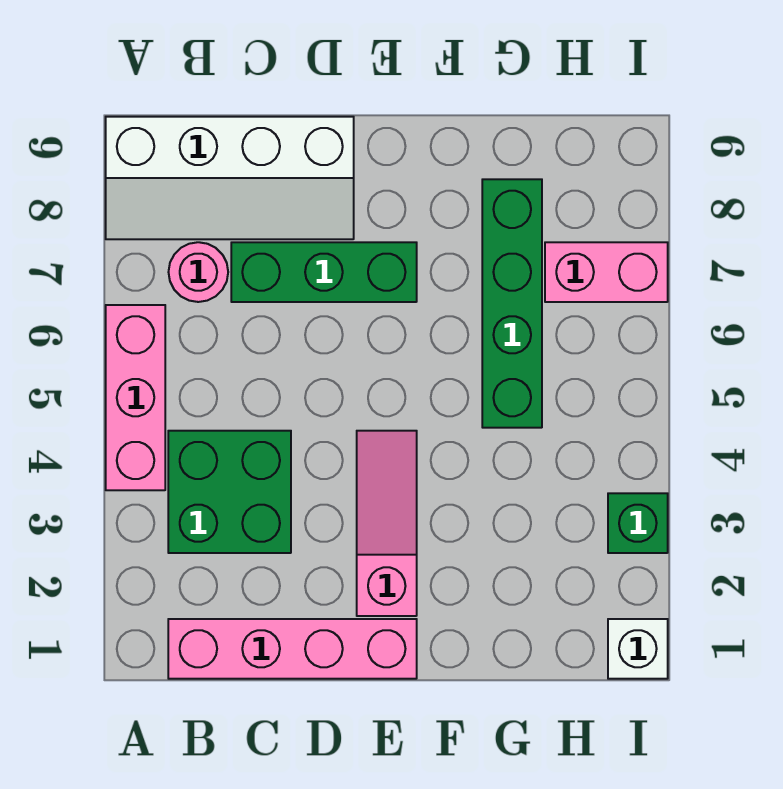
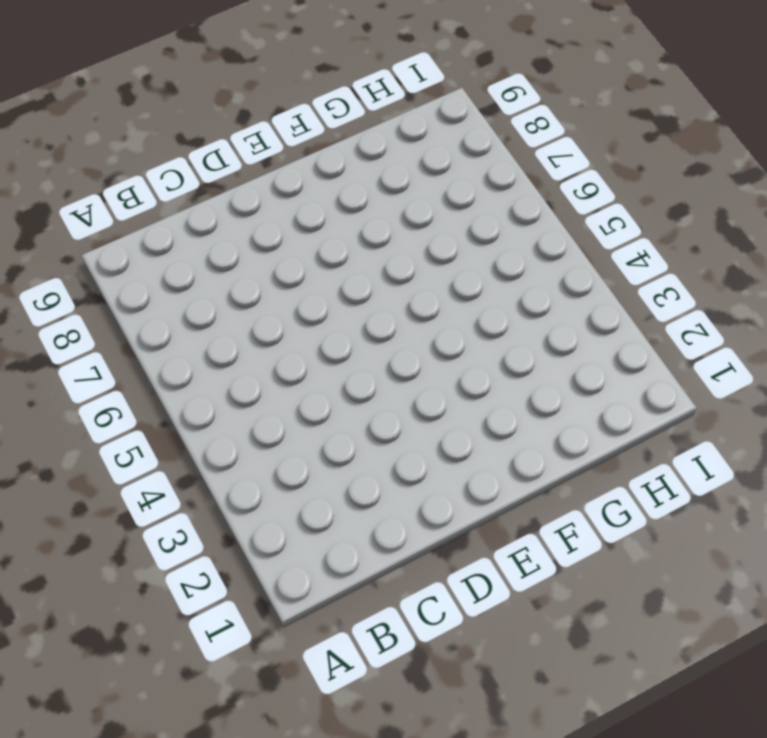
none -> pink 1x3 brick [106,305,165,490]
none -> white 2x4 slope [106,117,354,239]

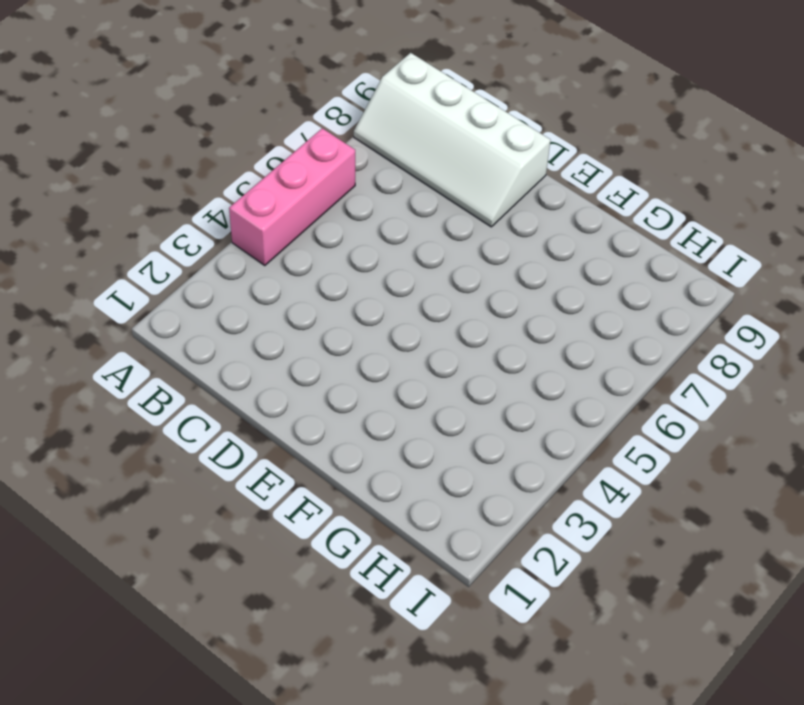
none -> pink 1x4 brick [168,619,417,679]
none -> green 2x2 brick [168,431,291,553]

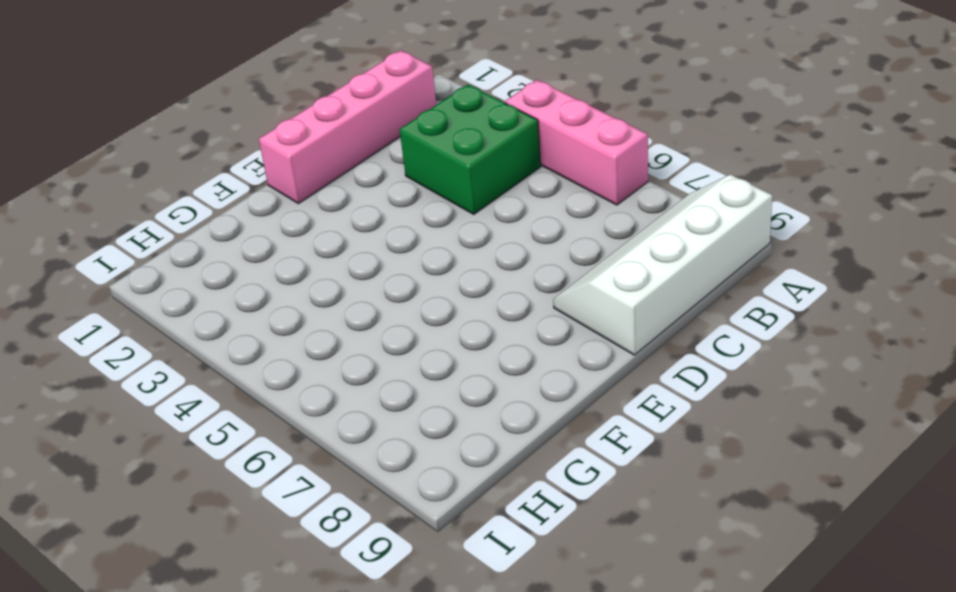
none -> pink 1x1 round brick [169,242,228,302]
none -> green 1x3 brick [231,242,417,302]

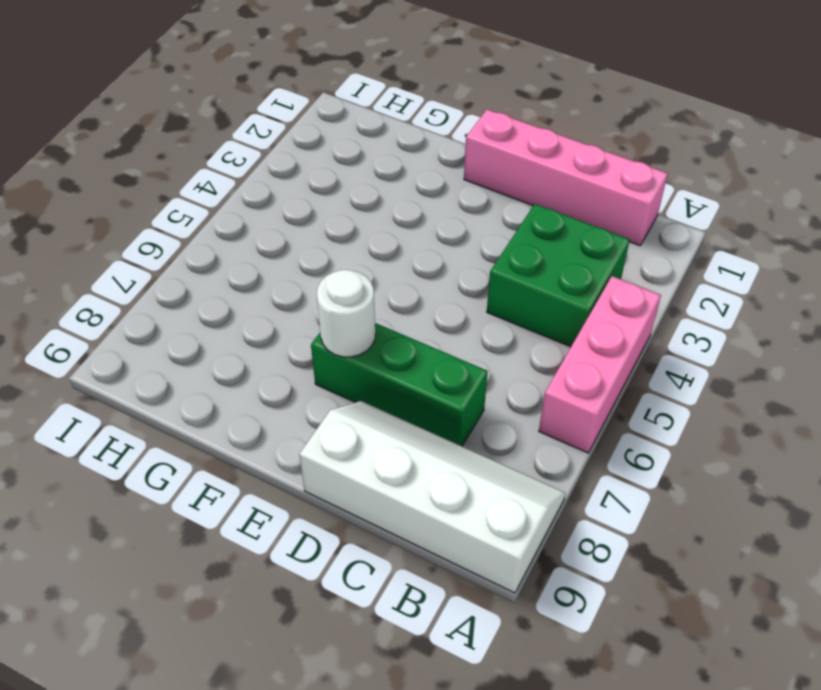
white 1x1 round brick [317,270,375,357] -> none
none -> pink 1x1 round brick [169,242,228,302]
none -> pink 1x3 slope [357,431,417,616]

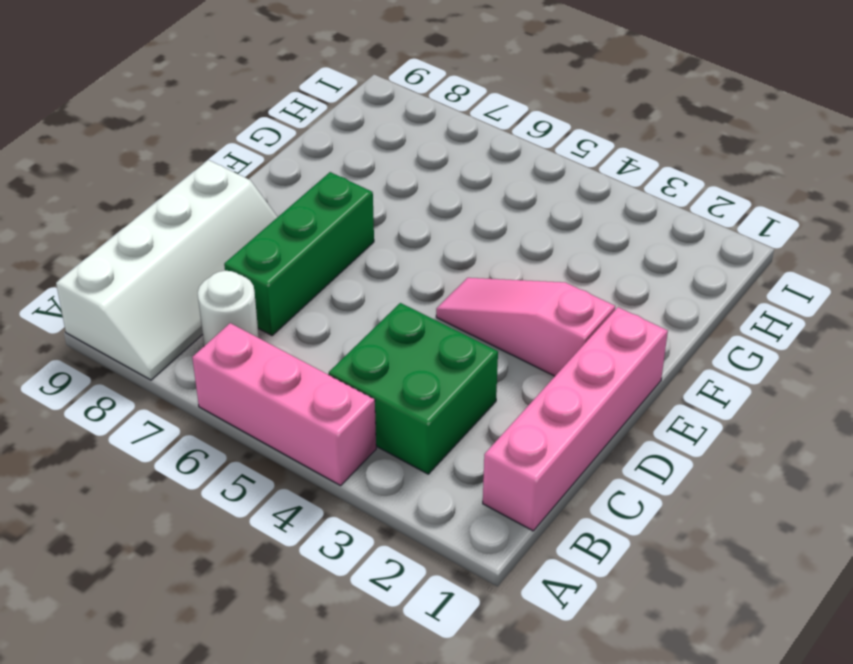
white 1x1 round brick [198,271,259,346] -> pink 1x1 round brick [169,242,228,302]
none -> green 1x4 brick [482,179,542,428]
none -> pink 1x2 brick [545,242,668,302]

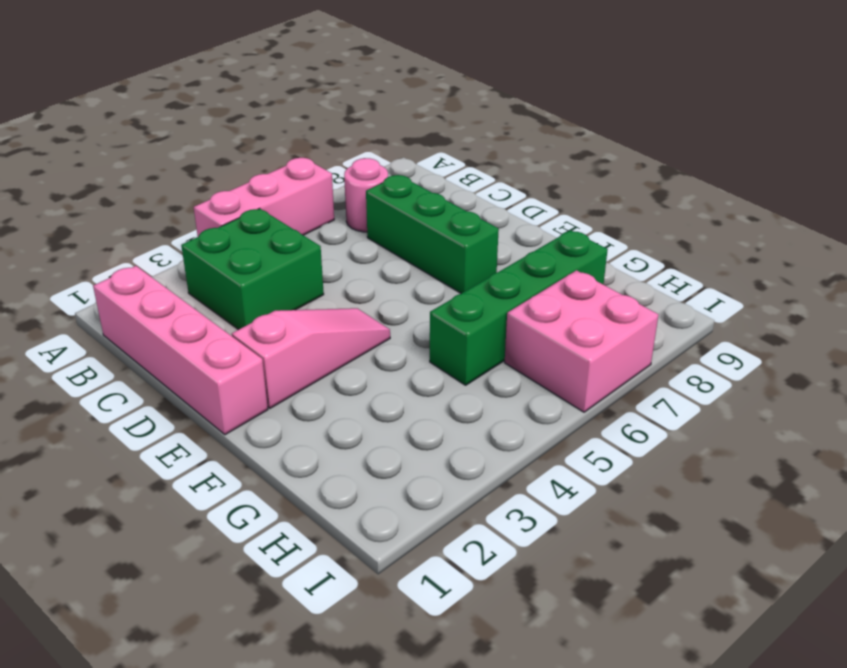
pink 2x2 brick [505,270,658,412] -> pink 1x2 brick [545,242,668,302]
none -> white 2x4 slope [106,117,354,239]
none -> white 1x1 brick [608,619,668,679]

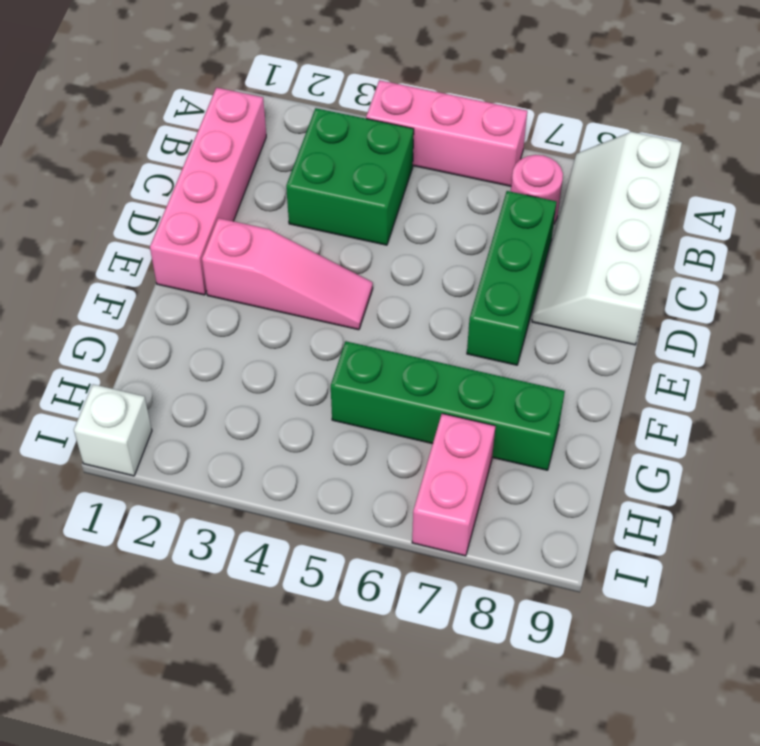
none -> green 1x1 brick [608,493,668,553]

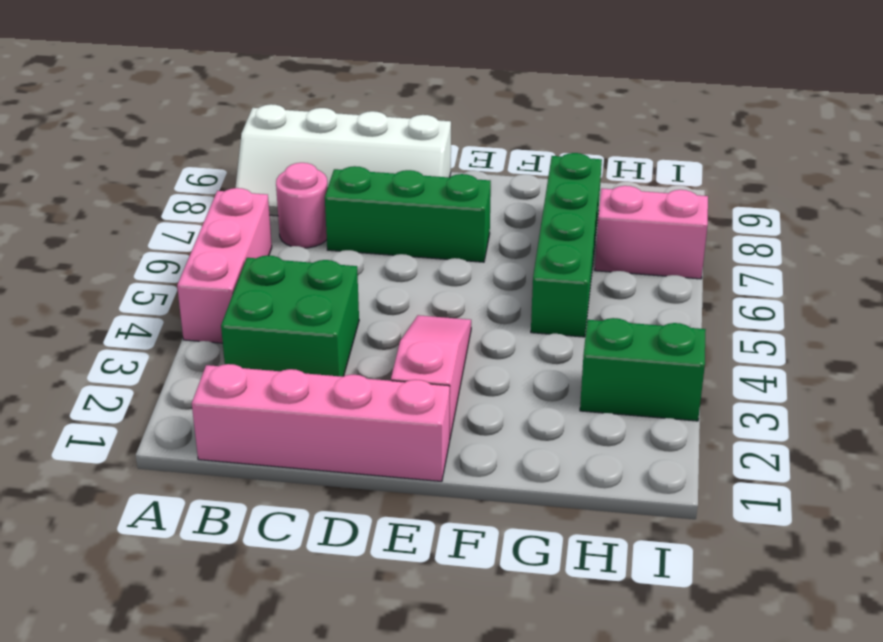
green 1x2 brick [580,318,706,421] -> green 1x1 brick [608,493,668,553]
none -> white 1x1 brick [608,619,668,679]

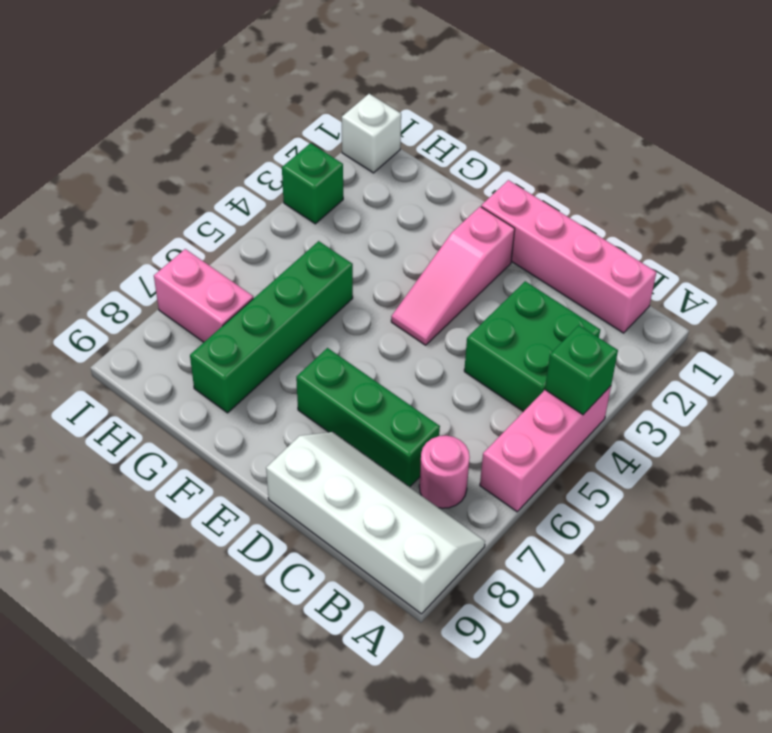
green 1x1 brick [545,325,618,415] -> none

